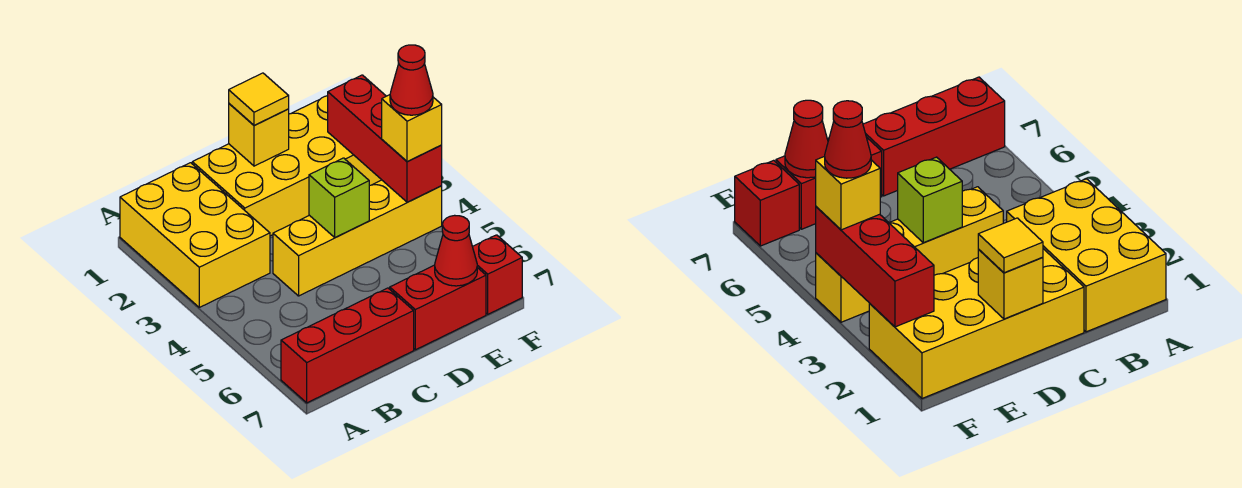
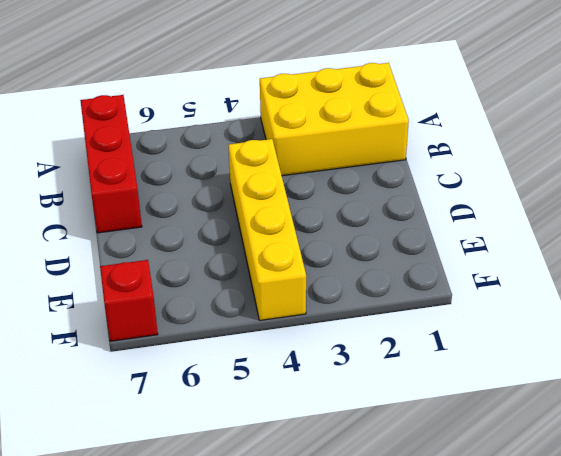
none -> yellow 2x4 brick [192,96,381,236]
none -> red 1x2 brick [390,265,486,350]
none -> yellow 1x1 brick [229,104,289,166]

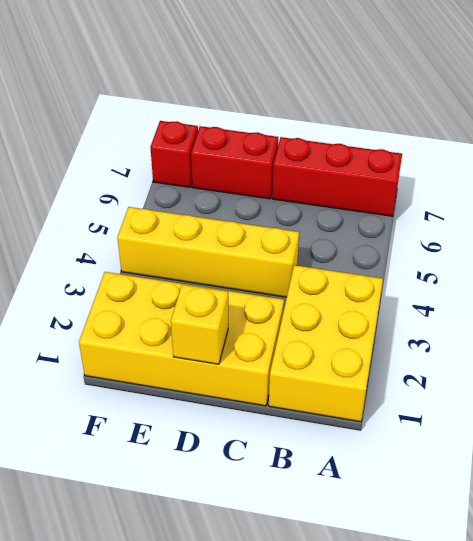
none -> lime 1x1 brick [309,158,369,238]
none -> red 1x1 cone [435,215,477,286]
none -> red 1x3 brick [328,75,442,202]

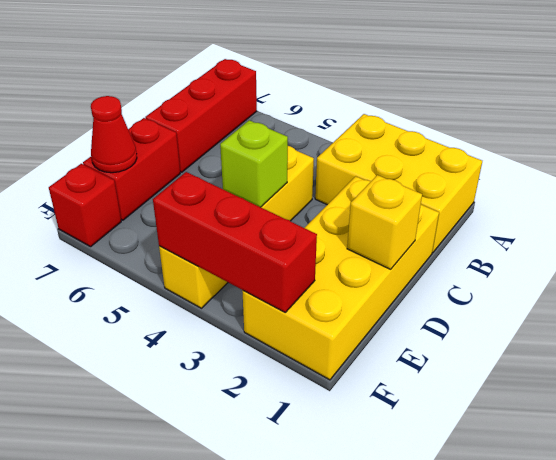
none -> yellow 1x1 tile [229,73,289,126]
none -> yellow 1x1 brick [382,95,442,162]
none -> red 1x1 cone [390,45,433,115]

